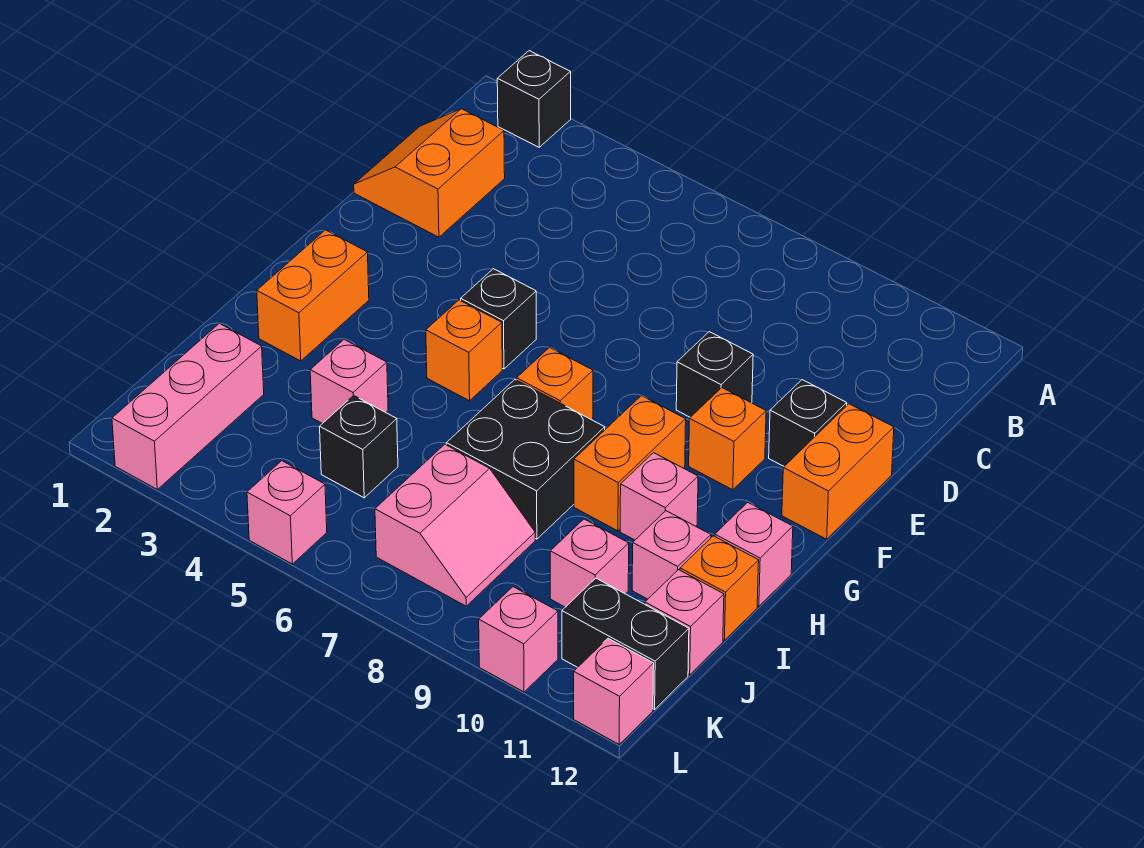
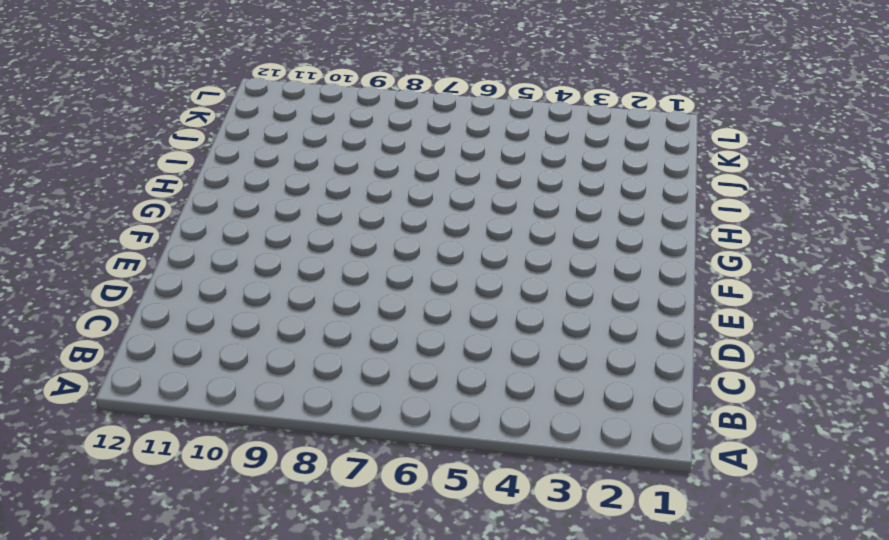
none -> black 1x1 brick [497,51,571,147]
none -> orange 2x2 slope [354,109,505,237]
none -> black 1x1 brick [676,332,753,417]

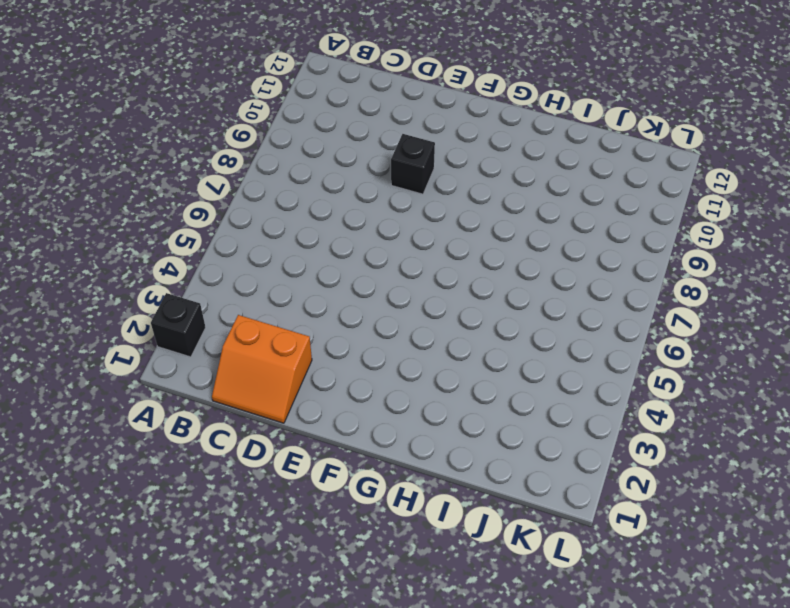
none -> black 1x1 brick [769,380,847,466]
none -> orange 1x2 brick [782,404,894,539]
none -> black 1x1 brick [461,269,536,369]

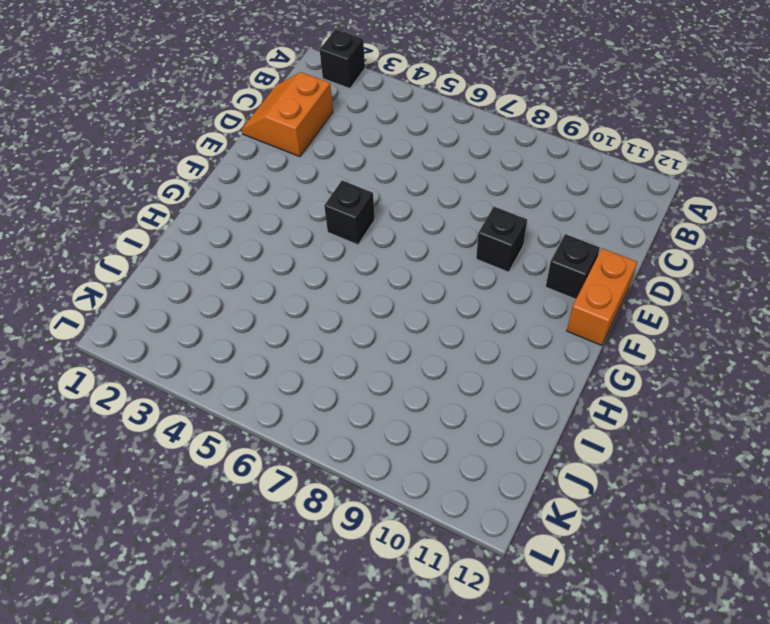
none -> orange 1x1 brick [689,388,766,490]
none -> orange 1x2 brick [257,230,369,361]
none -> orange 1x1 brick [426,300,502,401]

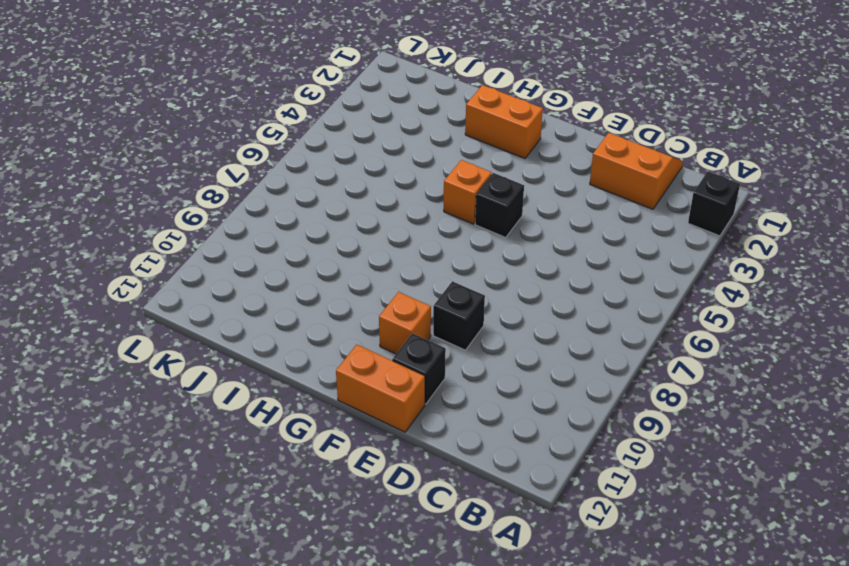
none -> orange 1x1 brick [517,347,593,420]
none -> orange 1x2 brick [574,396,686,531]
none -> black 2x2 brick [446,380,605,539]

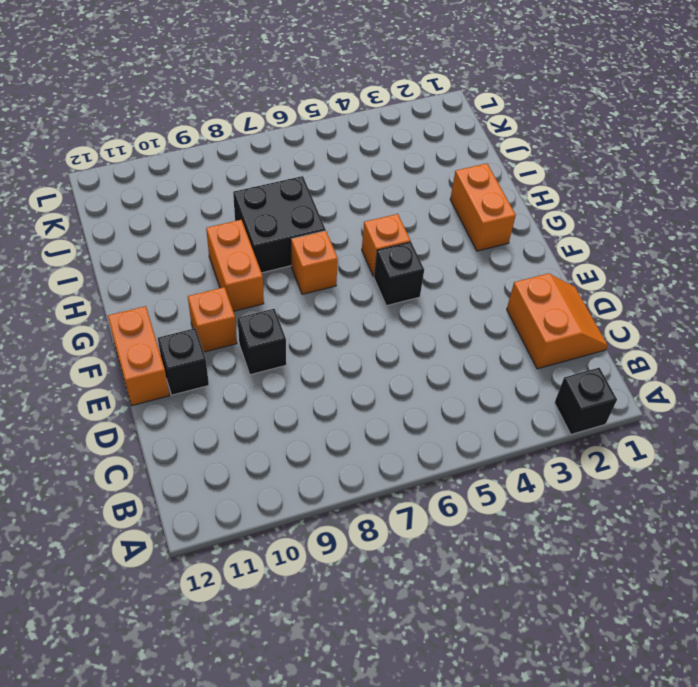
none -> pink 1x1 brick [620,453,698,540]
none -> pink 1x1 brick [715,502,793,606]
none -> pink 1x1 brick [310,340,388,424]

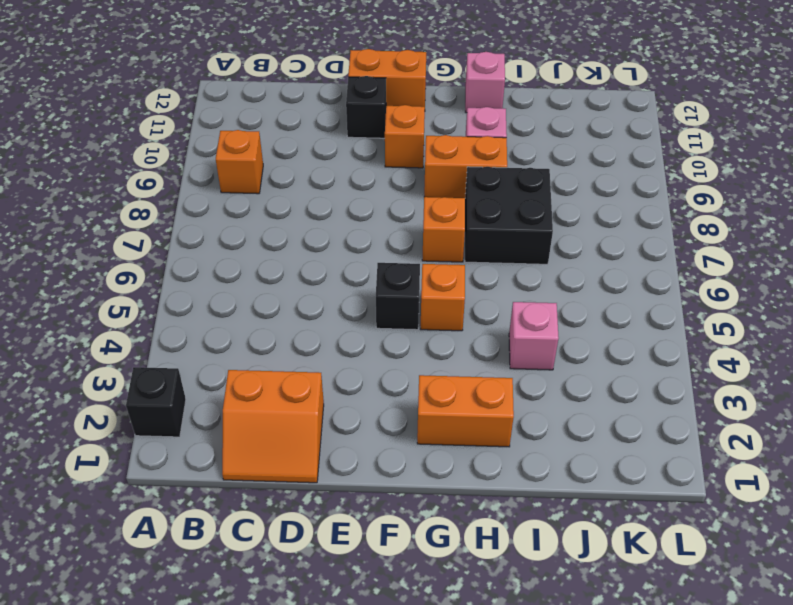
orange 1x1 brick [216,130,263,194] -> orange 1x1 brick moved to [680,536,759,640]
none -> black 1x1 brick [676,332,753,417]
none -> pink 1x1 brick [632,511,711,599]
none -> pink 1x3 brick [112,323,264,489]

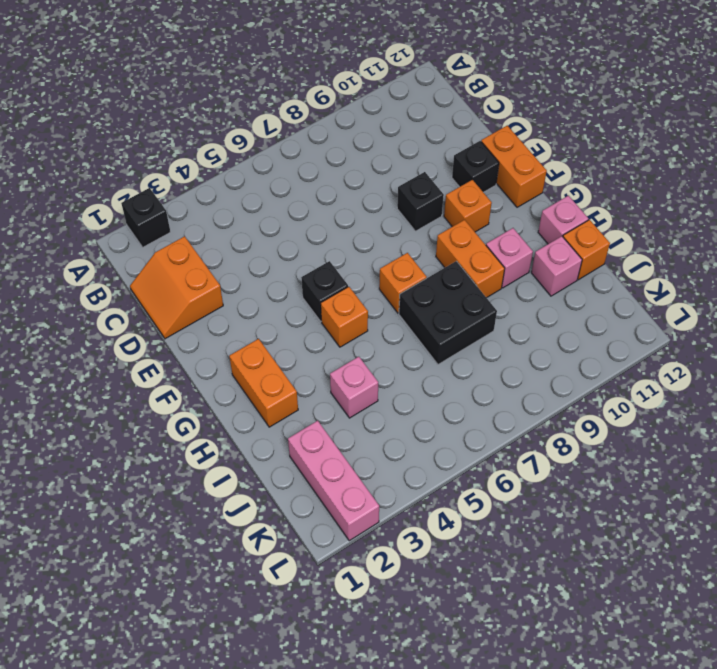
none -> black 1x1 brick [320,395,398,498]
none -> pink 2x2 slope [375,444,535,606]
none -> pink 1x1 brick [550,519,629,607]

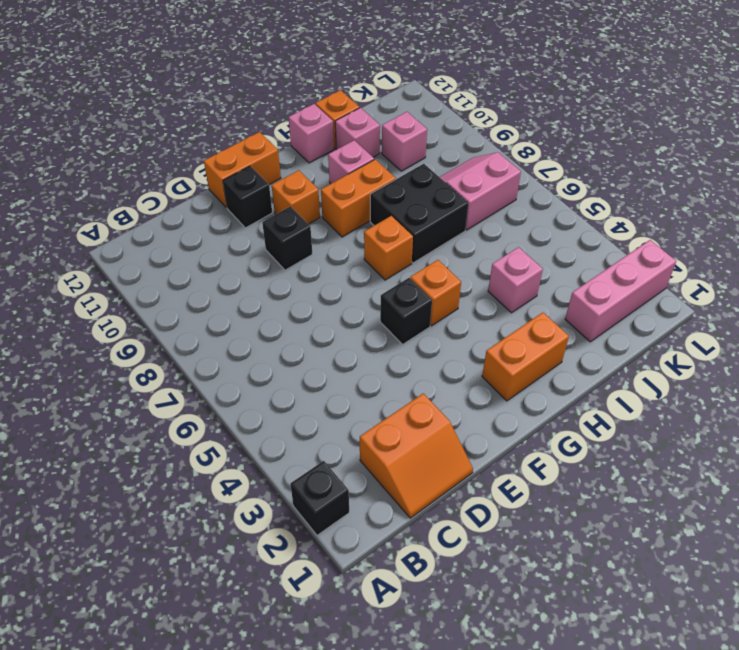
none -> black 1x1 brick [320,395,398,498]
none -> pink 1x1 brick [645,570,724,675]
none -> black 1x2 brick [562,578,689,709]

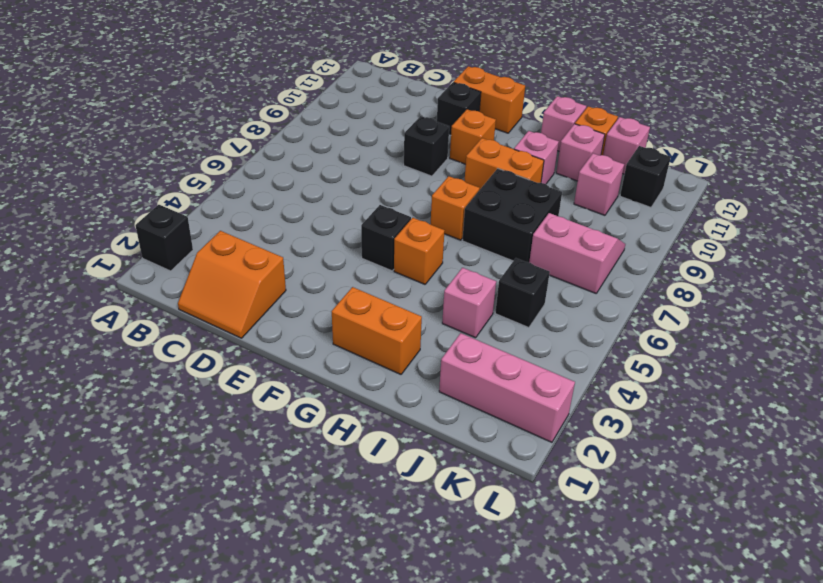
black 1x1 brick [620,146,671,207] -> black 1x2 brick [562,578,689,709]
none -> pink 1x1 brick [247,461,327,564]
none -> pink 1x1 brick [479,587,558,692]
none -> pink 1x1 brick [574,639,654,744]

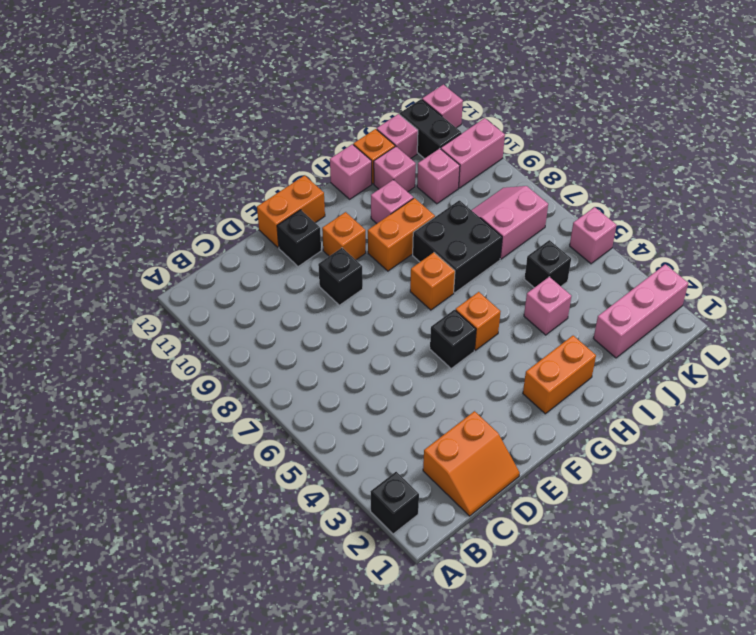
pink 1x2 brick [441,118,505,188] -> pink 1x1 brick [479,587,558,692]

